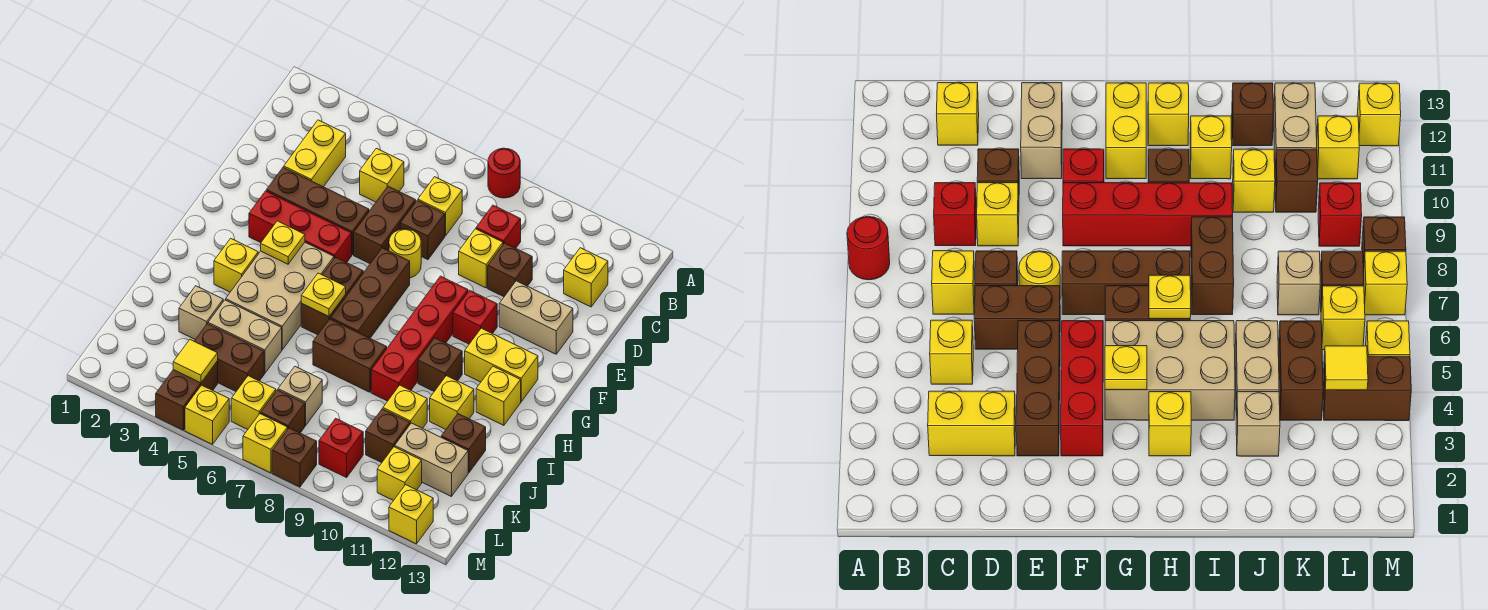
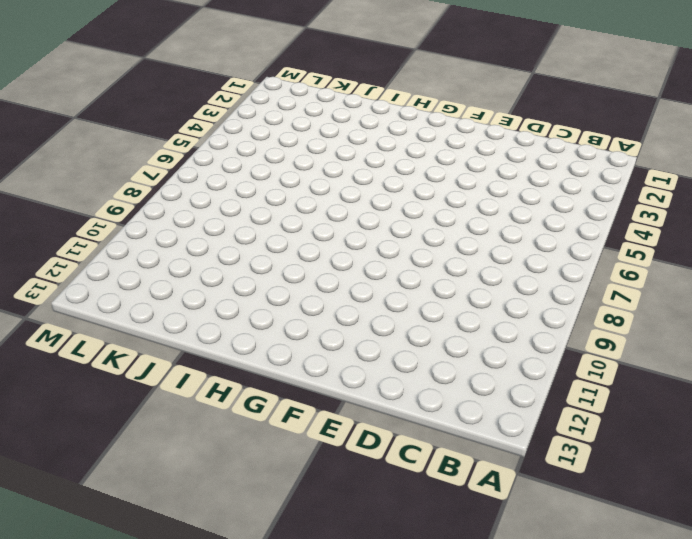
none -> red 1x1 round brick [488,148,520,198]
none -> yellow 1x2 brick [284,120,346,187]
none -> yellow 1x1 brick [360,148,404,202]
none -> yellow 1x1 brick [418,177,462,236]

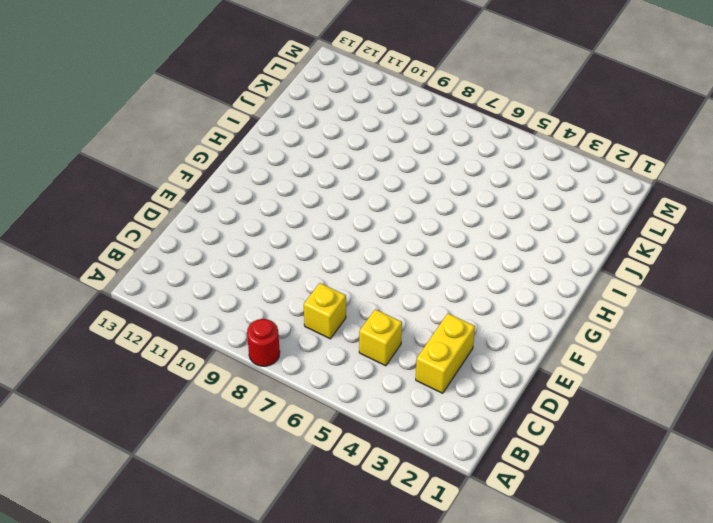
none -> red 1x1 brick [476,205,521,248]
none -> yellow 1x1 brick [564,248,608,307]
none -> brown 1x2 brick [354,186,416,264]
none -> brown 1x1 brick [400,201,445,260]

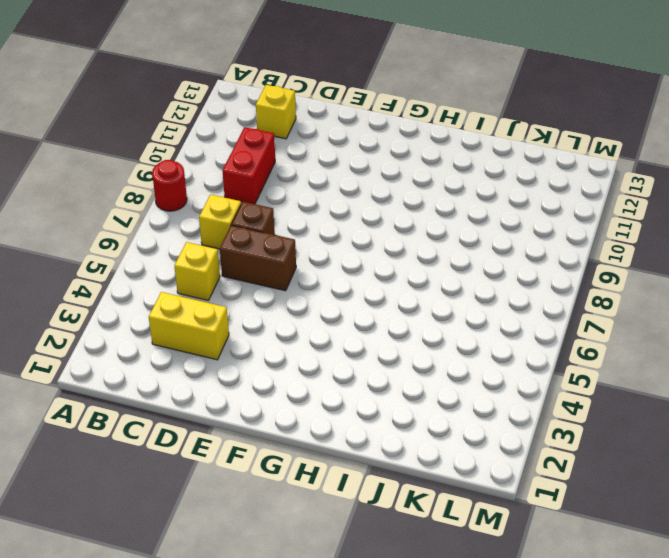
red 1x2 brick [222,127,275,204] -> red 1x1 brick [476,205,521,248]
none -> yellow 1x1 brick [459,229,503,288]
none -> brown 1x1 brick [488,243,532,297]
none -> brown 1x3 brick [266,167,369,255]
none -> yellow 1x1 round brick [389,229,421,278]

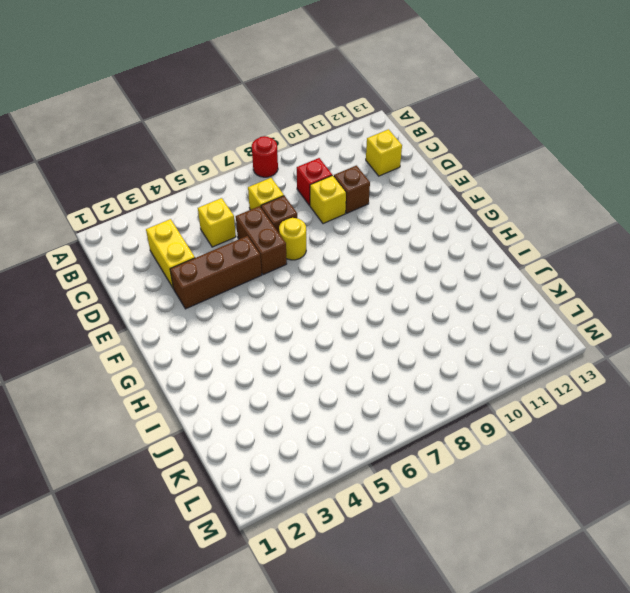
none -> tan 1x2 brick [499,281,573,354]
none -> red 1x3 brick [249,191,352,263]
none -> brown 1x3 brick [330,248,410,338]
none -> red 1x4 brick [371,276,468,401]

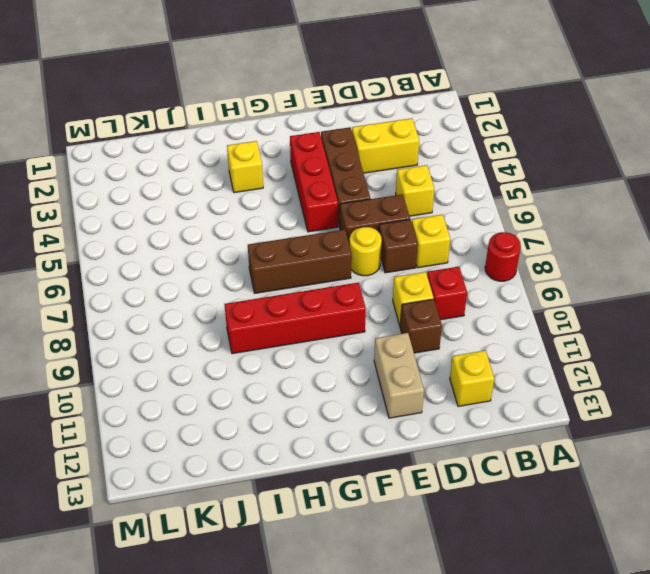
none -> red 1x1 brick [453,290,497,344]
none -> tan 2x3 brick [226,243,334,350]
none -> brown 1x2 brick [301,257,363,335]
none -> yellow 1x2 brick [465,328,538,402]

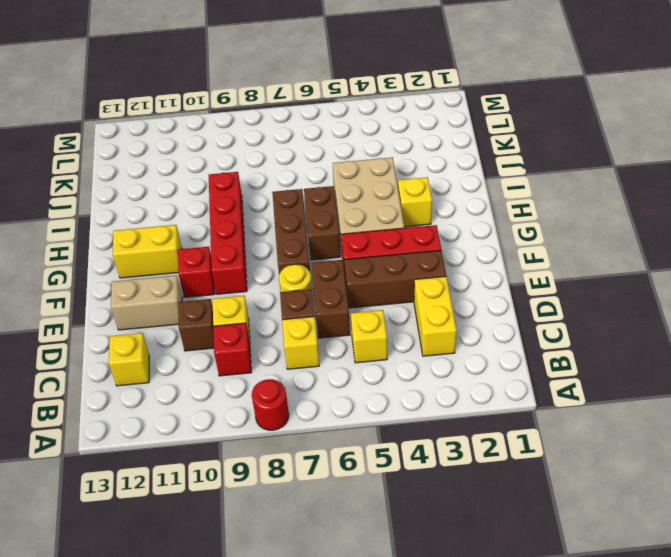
none -> brown 1x1 brick [418,338,462,391]
none -> yellow 1x1 brick [476,366,521,425]
none -> brown 1x2 brick [313,319,387,392]
none -> yellow 1x1 brick [430,376,474,429]

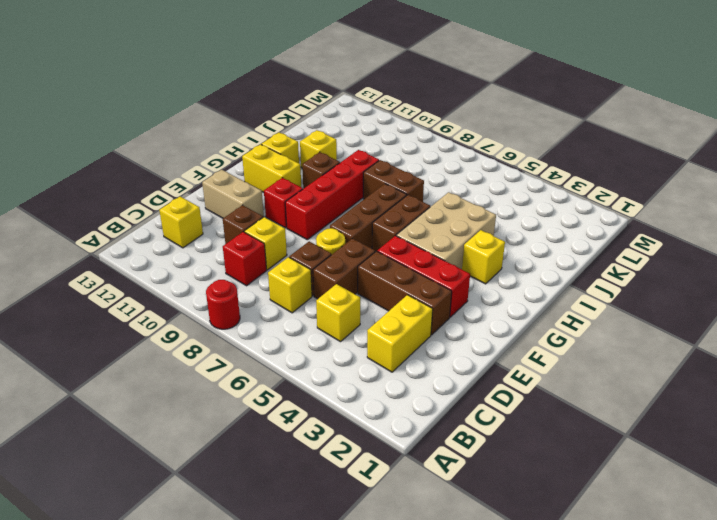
none -> tan 1x1 brick [179,286,223,339]
none -> tan 1x2 brick [208,300,282,373]
none -> yellow 1x1 brick [383,385,427,428]
none -> brown 1x1 brick [441,414,486,473]

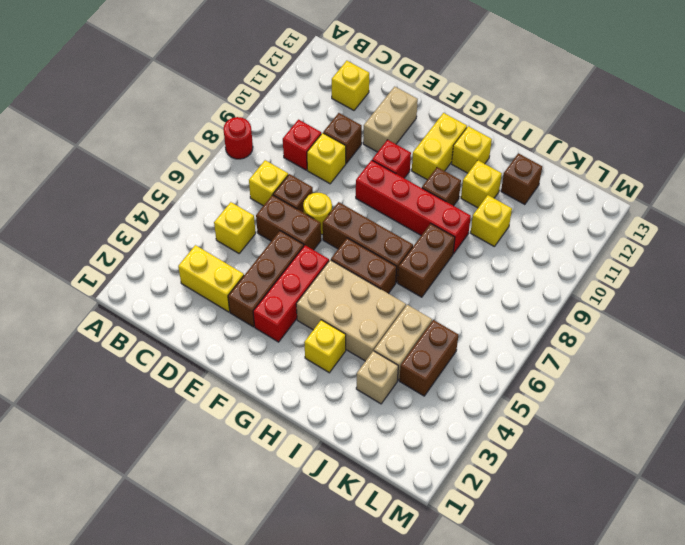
none -> tan 1x1 brick [278,366,322,425]
none -> brown 1x1 brick [366,409,410,463]
none -> tan 1x2 brick [395,423,468,497]
none -> brown 1x2 brick [156,361,218,430]

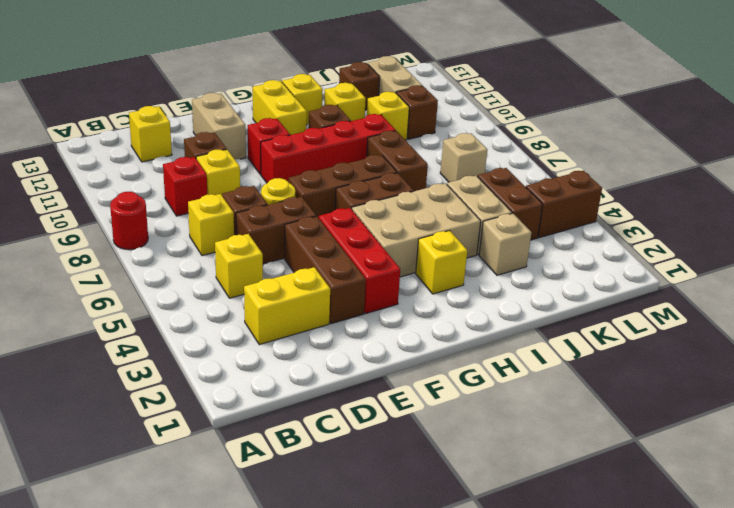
none -> yellow 1x1 brick [231,376,276,429]
none -> brown 1x1 brick [261,390,305,433]
none -> red 1x1 brick [319,418,363,478]
none -> yellow 1x1 brick [377,447,422,501]

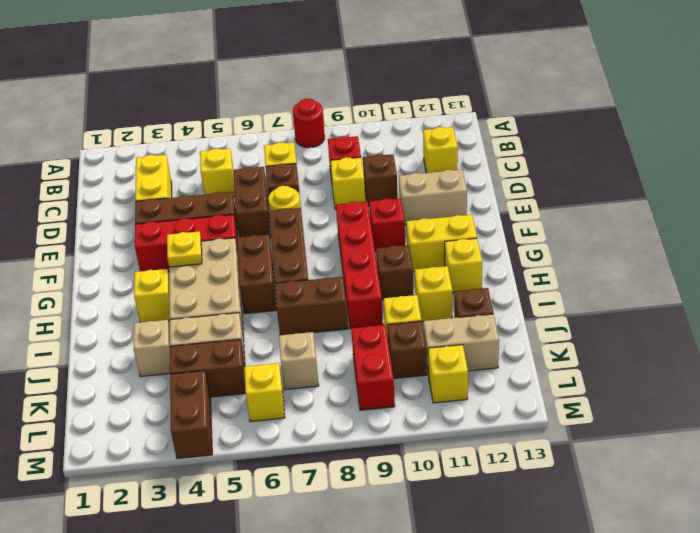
red 1x2 brick [351,325,395,410] -> red 1x1 brick [319,418,363,478]
none -> brown 1x1 brick [261,390,305,433]
none -> yellow 1x1 brick [185,385,229,444]
none -> yellow 1x1 brick [243,414,288,473]
none -> brown 1x1 brick [272,428,317,487]

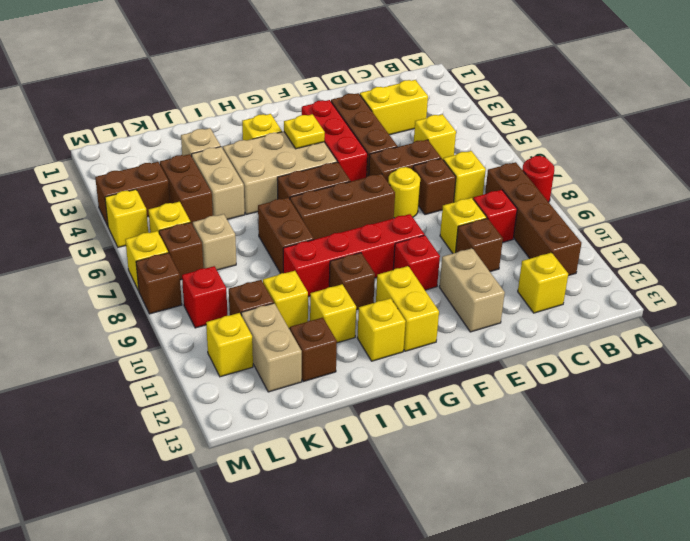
brown 1x4 brick [485,162,581,276] -> none
none -> yellow 1x1 brick [389,485,433,544]
none -> yellow 1x1 plate [301,273,346,317]
none -> yellow 1x1 tile [173,340,218,383]

